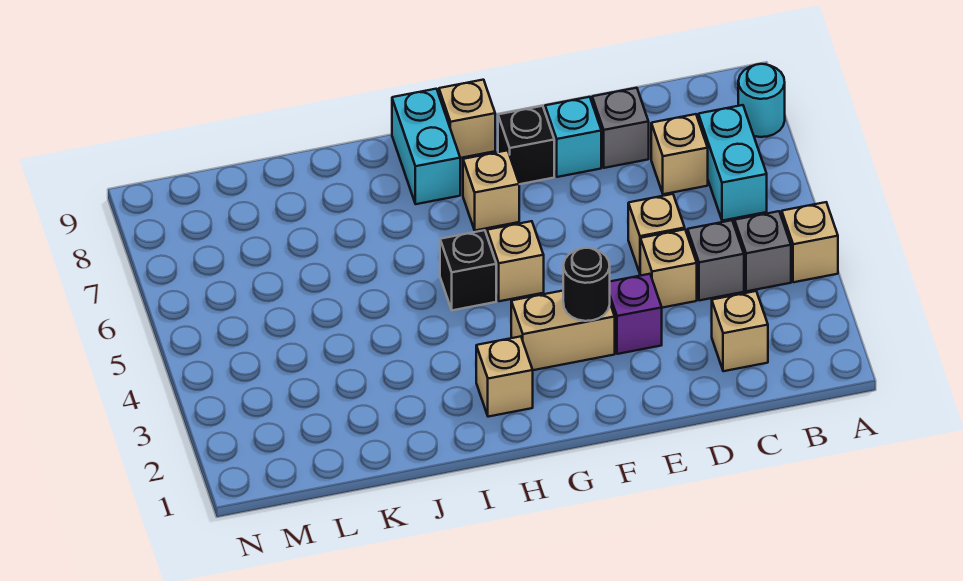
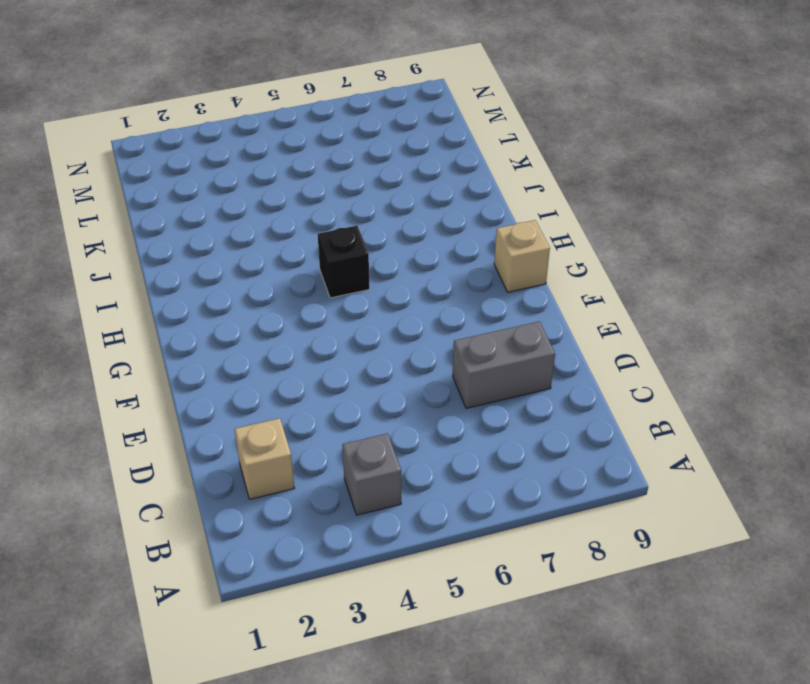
grey 1x2 brick [453,321,555,408] -> grey 1x1 brick [592,88,649,168]
none -> tan 1x1 brick [782,202,838,282]
none -> cyan 1x1 round brick [738,64,785,137]
none -> cyan 1x2 brick [698,105,767,221]

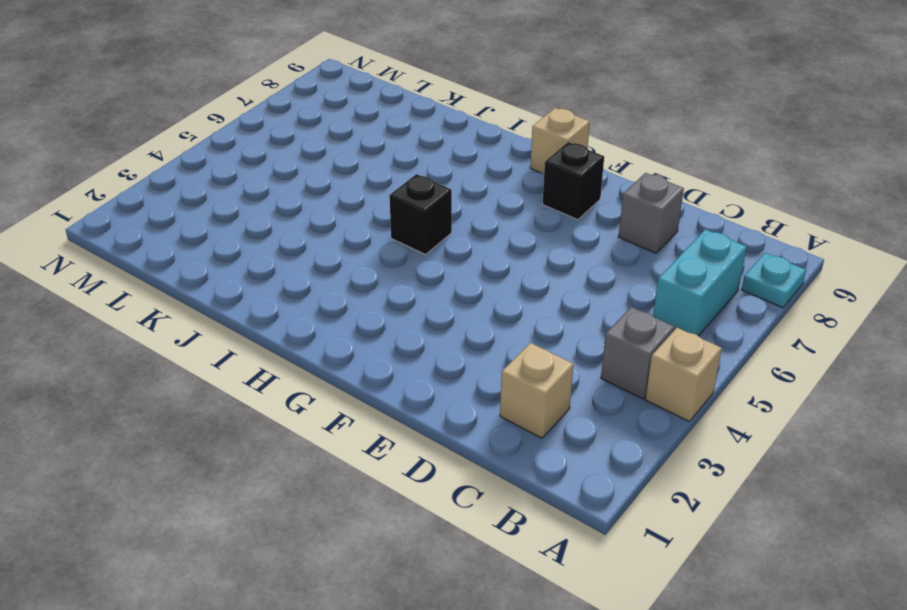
cyan 1x1 plate [742,253,806,308] -> cyan 1x1 round brick [738,64,785,137]
none -> grey 1x1 brick [688,220,744,300]
none -> tan 1x1 brick [651,114,708,194]
none -> tan 1x1 brick [640,229,697,308]

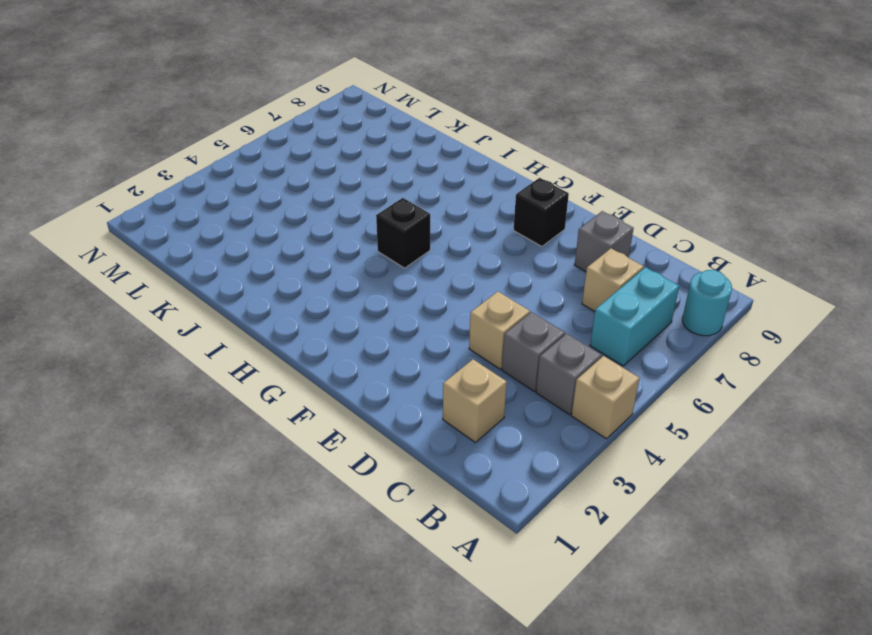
none -> tan 1x1 brick [628,194,685,273]
none -> purple 1x1 brick [610,274,662,354]
none -> cyan 1x1 brick [545,97,601,177]

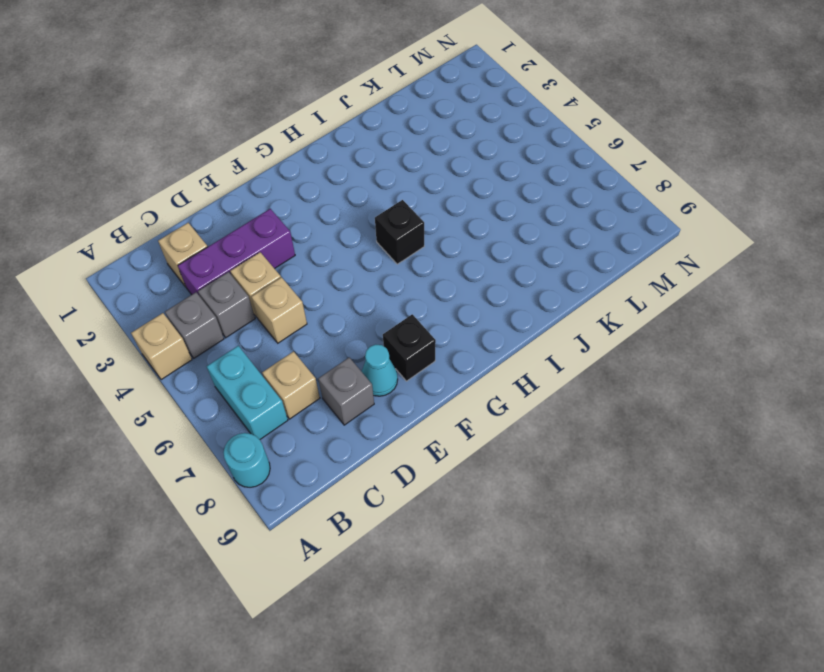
purple 1x3 brick [178,209,295,295] -> purple 1x1 brick [610,274,662,354]
cyan 1x1 cone [362,344,398,396] -> cyan 1x1 brick [545,97,601,177]
none -> tan 1x2 brick [511,291,615,370]
none -> tan 1x1 brick [487,221,544,301]
none -> tan 1x1 brick [463,150,519,231]

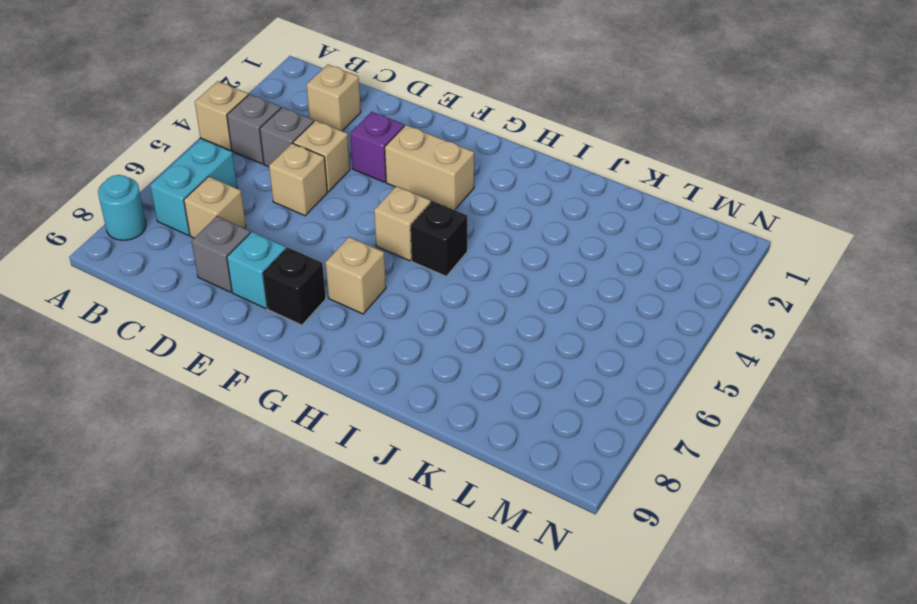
none -> tan 1x1 brick [439,80,495,158]
none -> tan 1x1 brick [476,336,533,417]
none -> cyan 1x2 brick [392,89,460,204]

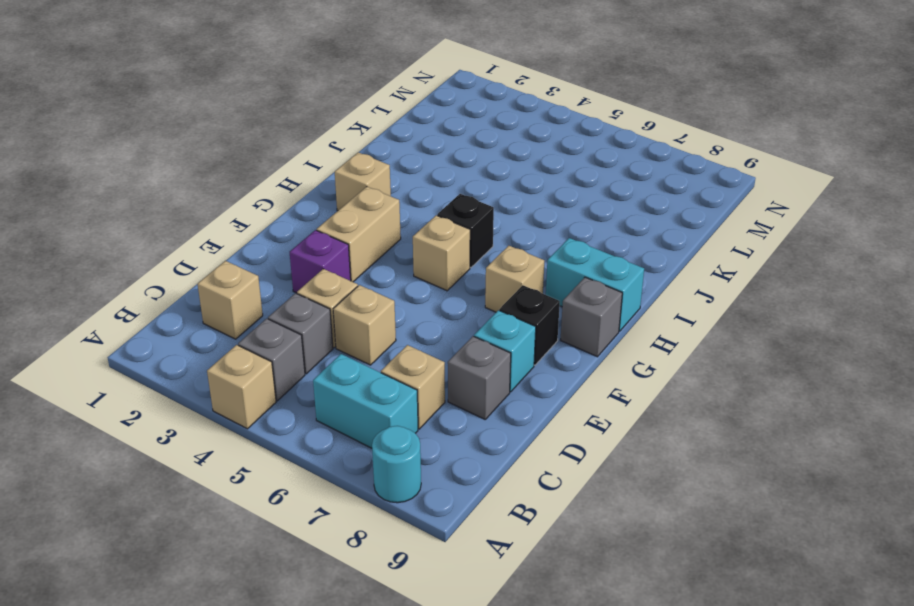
grey 1x1 brick [561,277,622,357] -> tan 1x1 brick [439,80,495,158]
none -> black 1x1 round brick [563,248,610,321]

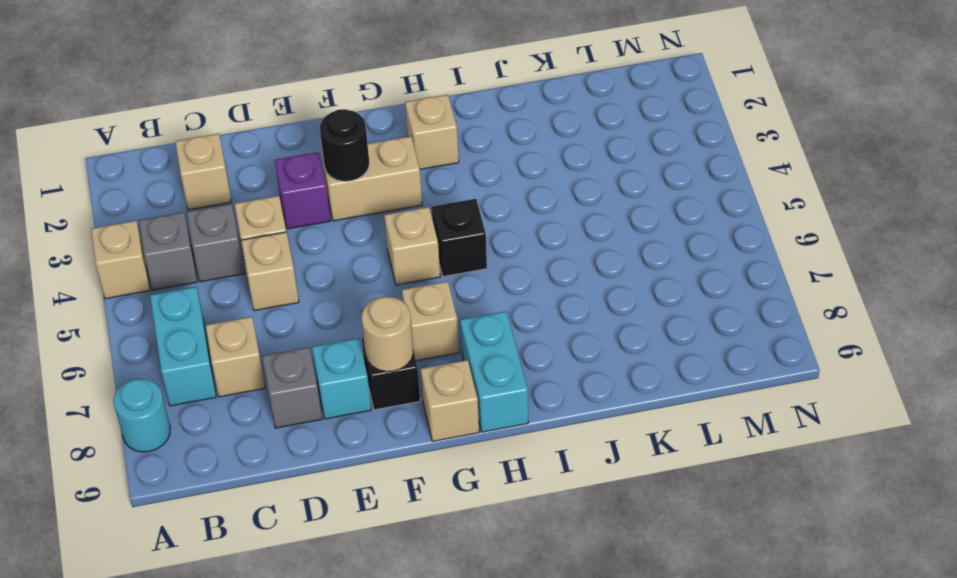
tan 1x1 round brick [362,297,413,372] -> none

